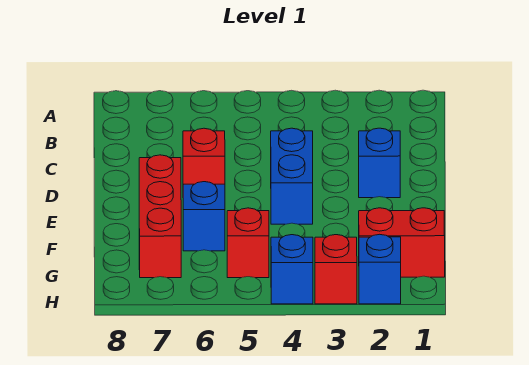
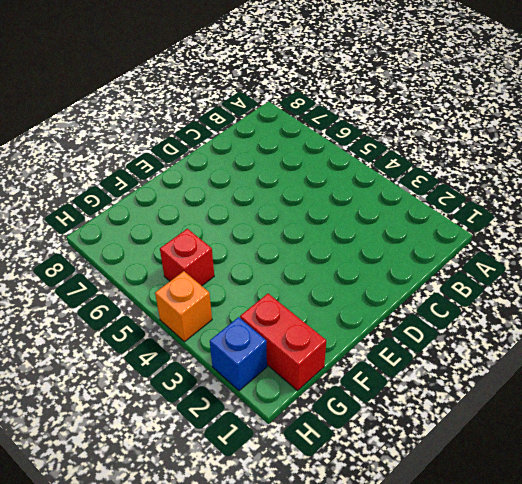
orange 1x1 brick [155,271,212,342] -> blue 1x1 brick [271,235,313,304]
none -> blue 1x1 brick [359,128,400,198]
none -> blue 1x2 brick [271,128,313,224]

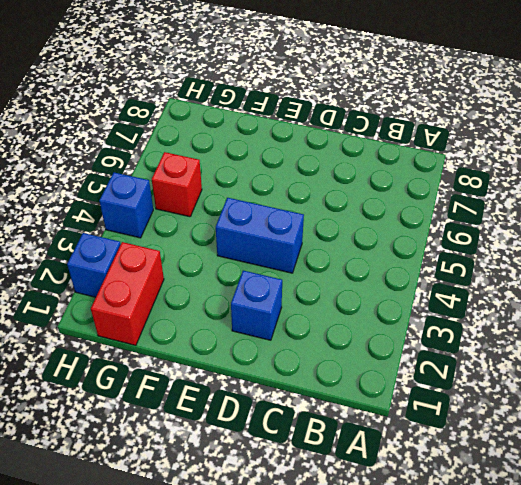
none -> red 1x1 brick [183,128,225,185]
none -> red 1x3 brick [139,155,181,278]

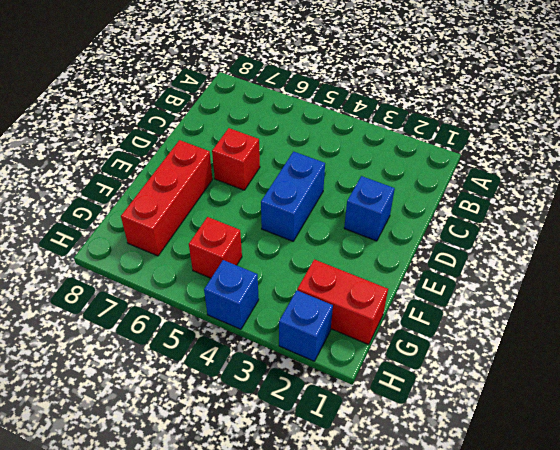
none -> blue 1x1 brick [183,182,225,251]
none -> red 1x1 brick [315,235,357,304]

